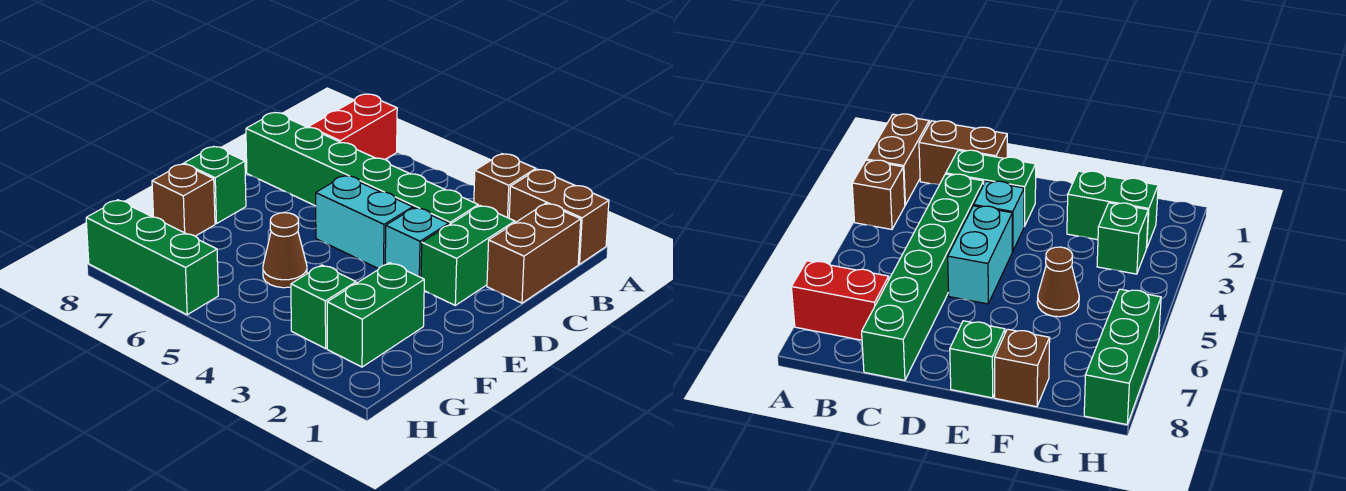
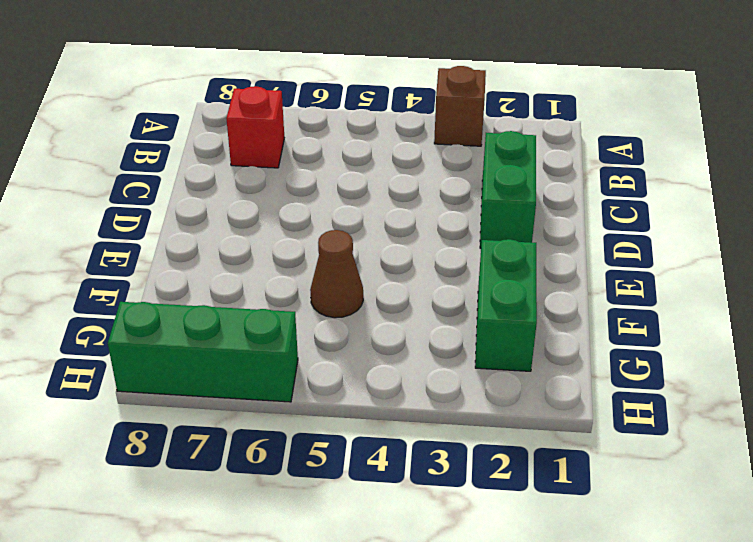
red 1x1 brick [226,86,284,168] -> red 1x2 brick [309,94,397,159]
none -> brown 1x2 brick [509,169,609,264]
none -> brown 1x2 brick [487,203,581,303]
none -> green 1x6 brick [246,113,478,225]

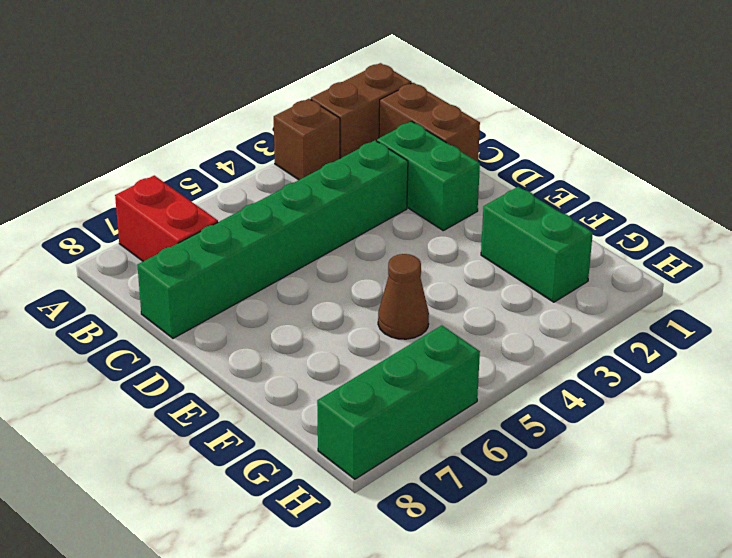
none -> cyan 1x1 brick [385,208,449,277]
none -> cyan 1x2 brick [316,175,413,269]
none -> green 1x1 brick [184,147,246,224]

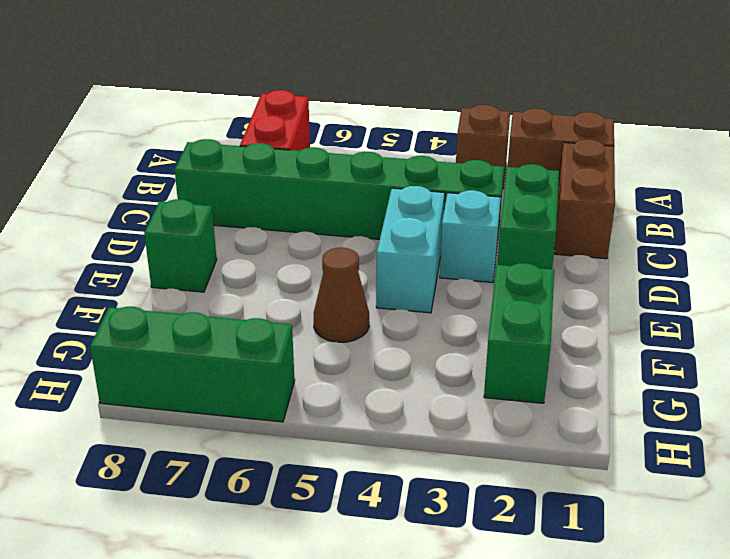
cyan 1x2 brick [376,186,445,313] -> cyan 1x2 brick turned to [316,175,413,269]
none -> brown 1x1 brick [152,164,215,236]
none -> green 1x1 brick [291,265,356,349]

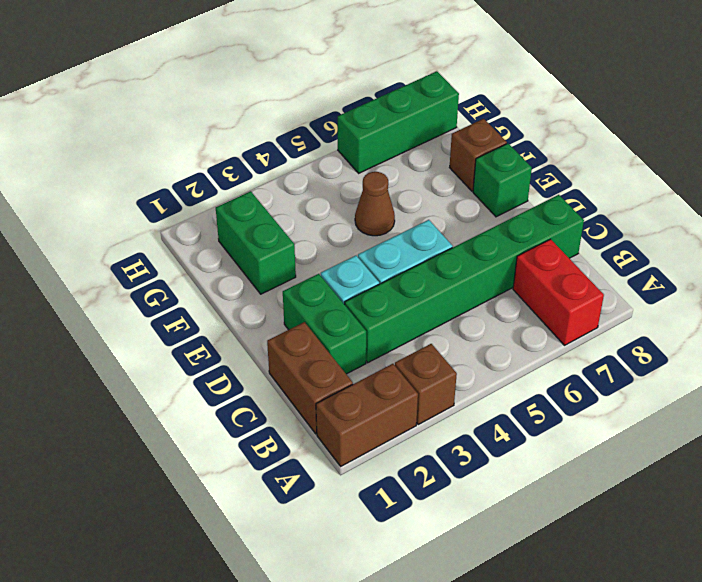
none -> green 1x1 brick [291,265,356,349]

